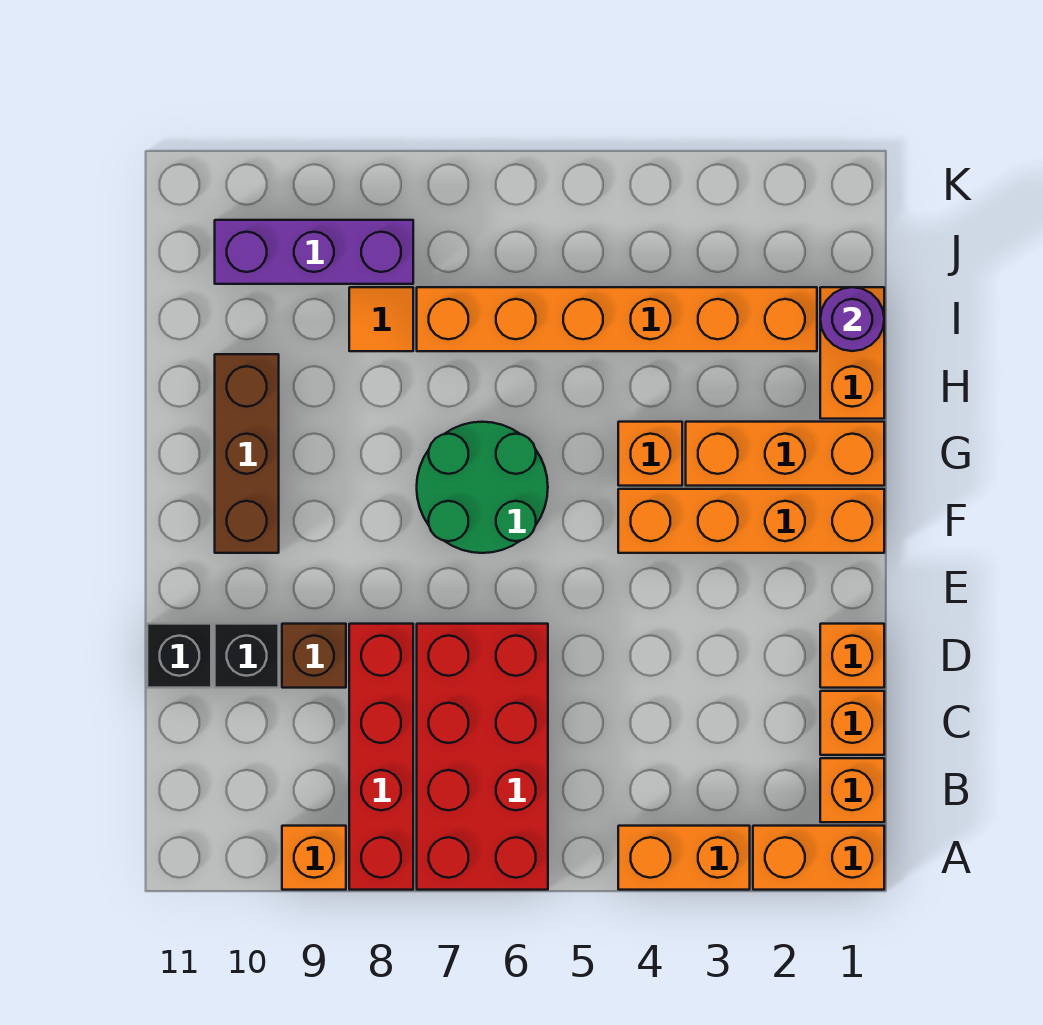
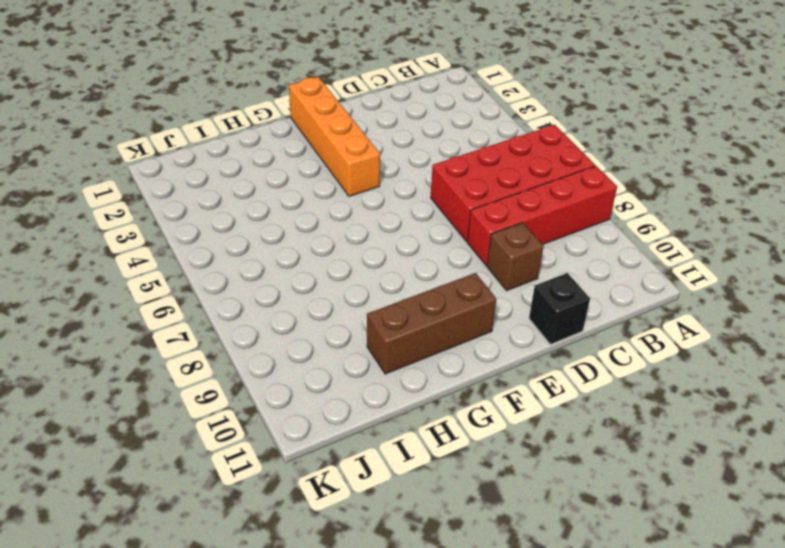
none -> orange 1x2 brick [753,826,884,890]
none -> orange 1x2 brick [618,826,750,890]
none -> orange 1x1 brick [282,826,346,890]

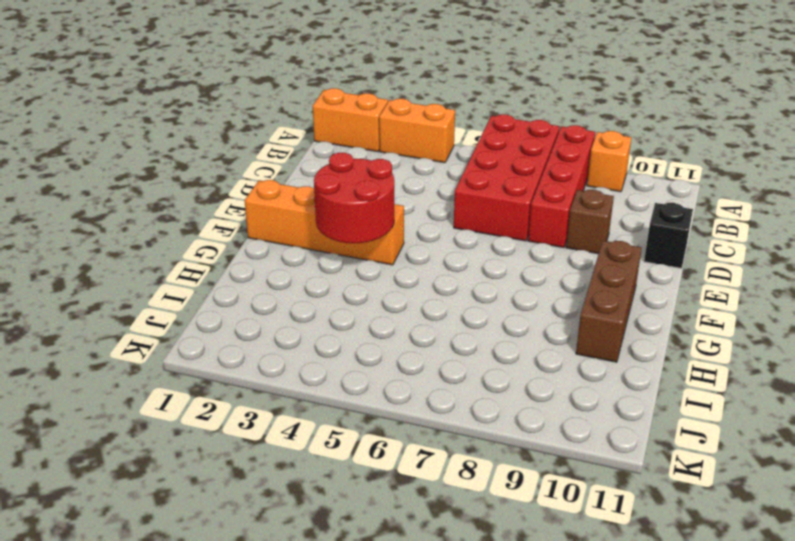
red 2x2 round brick [314,153,394,243] -> none
none -> orange 1x1 brick [820,758,884,822]
none -> orange 1x1 brick [820,691,884,755]
none -> orange 1x1 brick [820,624,884,688]

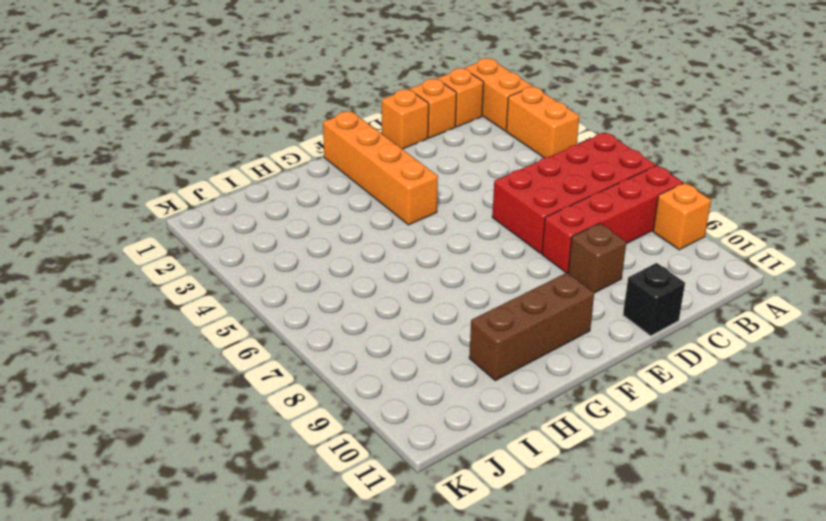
none -> black 1x1 brick [215,624,279,688]
none -> green 2x2 round brick [417,422,548,553]
none -> orange 1x3 brick [686,422,884,486]

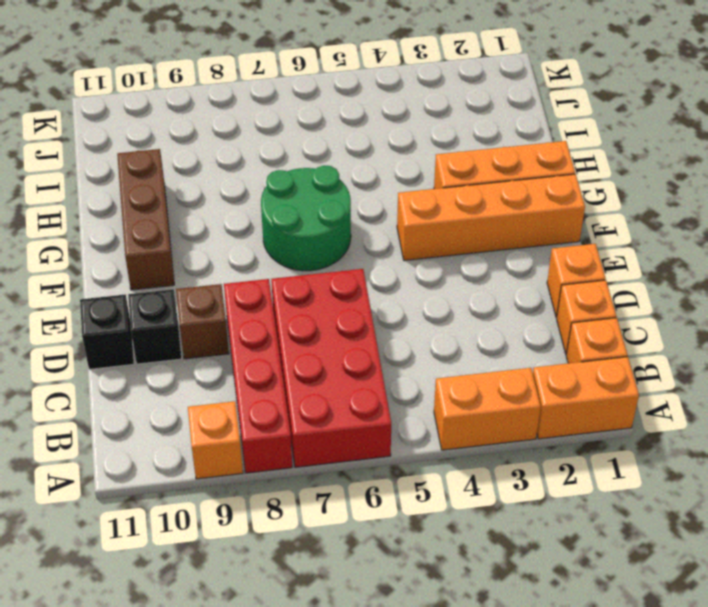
none -> orange 1x1 brick [618,422,682,486]
none -> orange 1x2 brick [820,287,884,419]
none -> orange 1x6 brick [417,287,817,351]

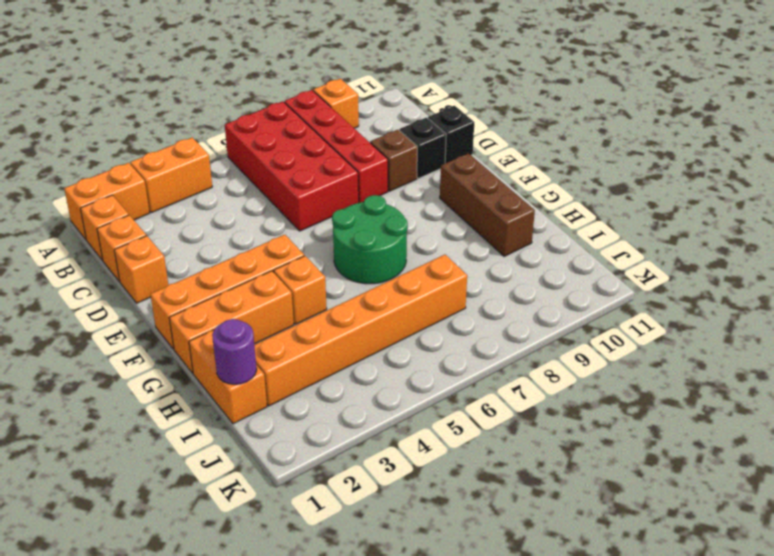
none -> orange 1x1 tile [349,287,413,351]
none -> purple 1x3 brick [215,220,413,284]

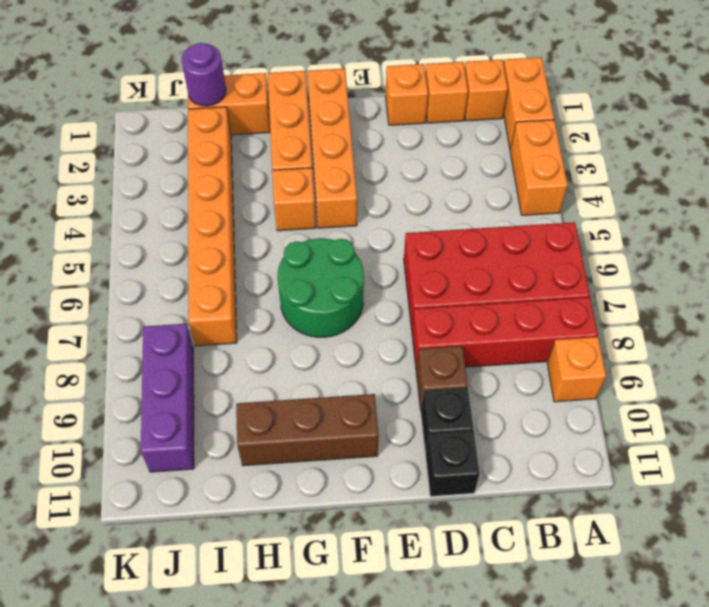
none -> orange 1x1 tile [349,287,413,351]

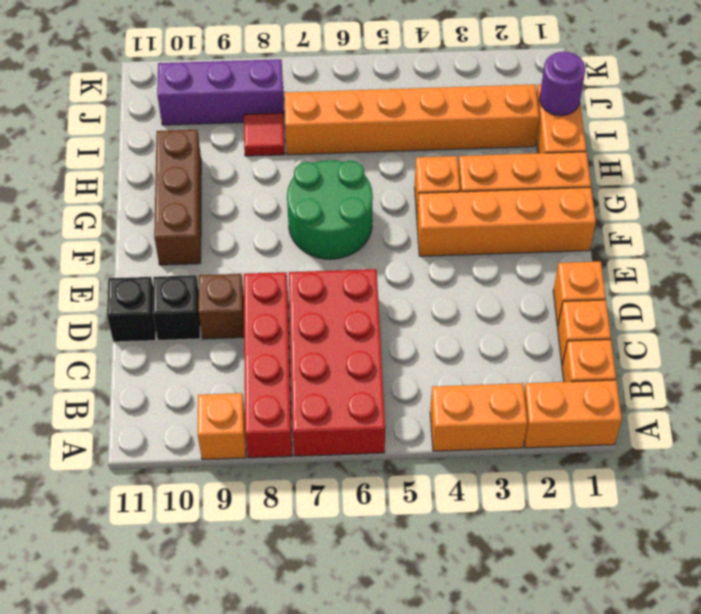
red 1x1 tile [244,113,285,156] -> orange 1x1 tile [349,287,413,351]

